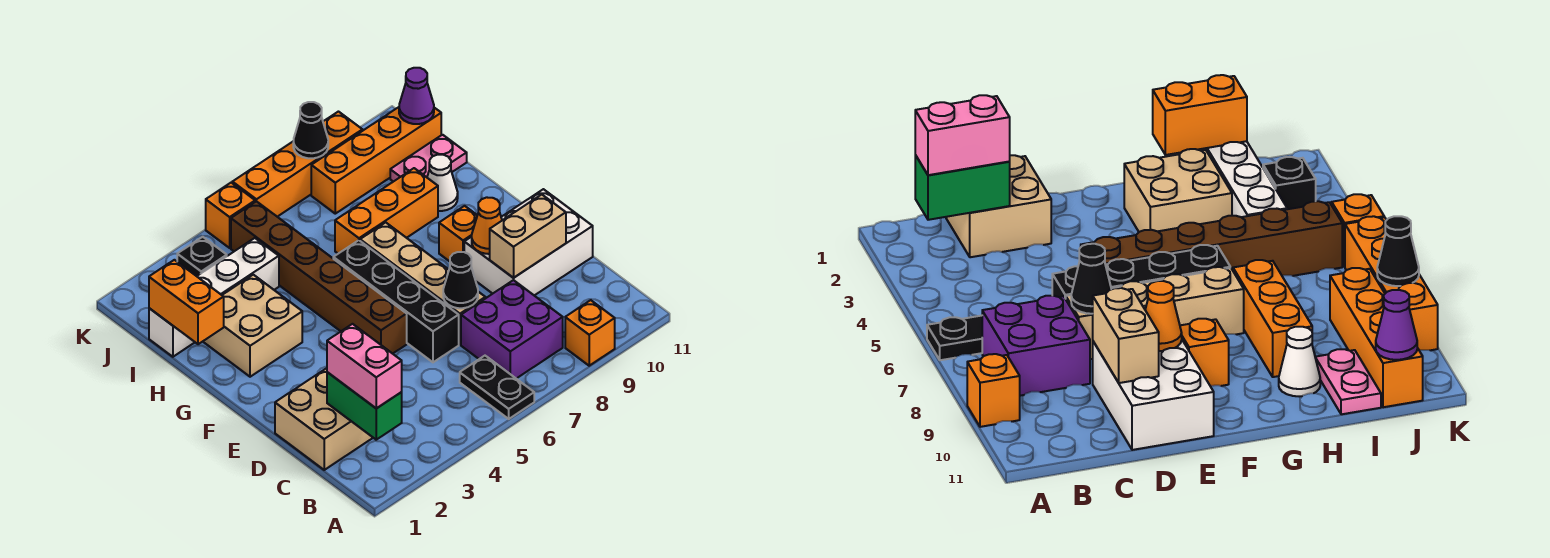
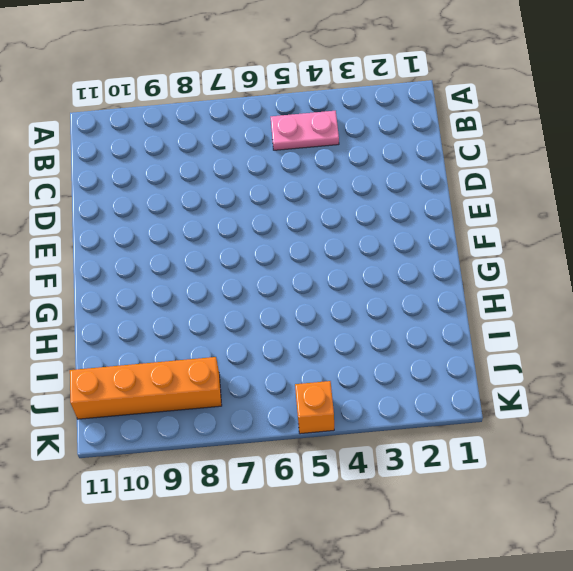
pink 1x2 plate [271,111,339,150] -> pink 1x2 plate moved to [390,135,467,182]
none -> black 1x2 plate [460,356,534,419]
none -> orange 1x1 brick [565,300,615,366]
none -> purple 2x2 brick [461,280,563,379]

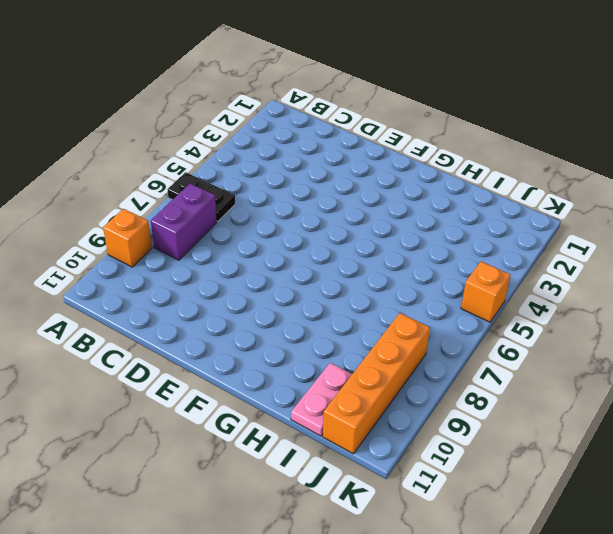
purple 1x2 brick [151,183,217,260] -> purple 2x2 brick [461,280,563,379]
none -> tan 2x2 brick [275,368,373,470]
none -> black 1x4 brick [333,240,459,362]
none -> tan 1x4 brick [360,222,485,345]

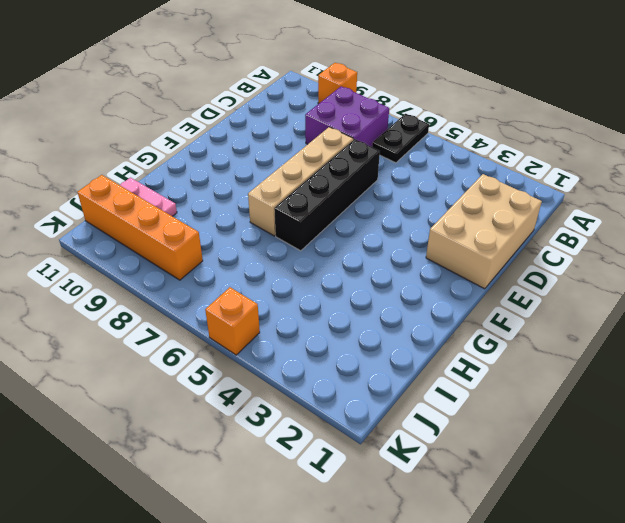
tan 2x3 brick [426,174,542,289] -> tan 2x2 brick [275,368,373,470]
none -> white 2x3 brick [464,189,593,296]
none -> brown 1x6 brick [231,201,407,354]
none -> orange 1x1 brick [439,206,477,261]

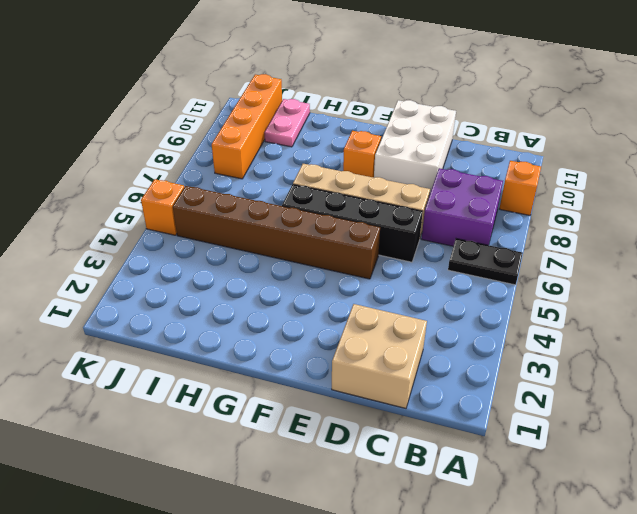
none -> tan 2x2 brick [203,275,302,377]
none -> orange 1x3 brick [335,168,438,254]
none -> white 1x1 cone [427,155,458,211]

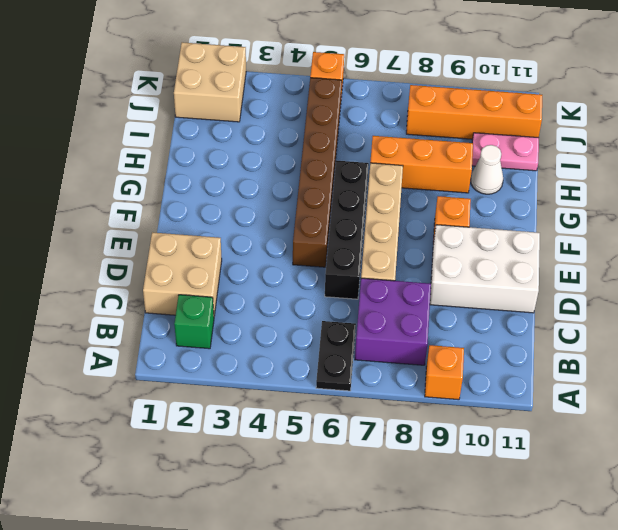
green 1x1 brick [174,295,214,349] -> none
tan 2x2 brick [174,42,246,122] -> tan 2x2 brick moved to [203,275,302,377]
none -> white 1x4 brick [149,238,279,357]
none -> black 1x1 brick [177,237,227,276]
none -> orange 1x4 brick [232,112,362,217]

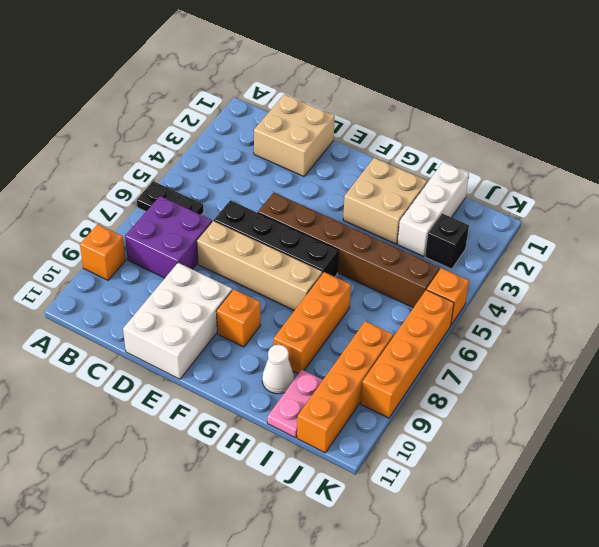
white 1x3 brick [398,162,469,257] -> white 1x4 brick [149,238,279,357]
none -> green 1x2 brick [327,372,402,440]
none -> black 1x1 cone [443,252,478,308]
none -> tan 1x2 brick [490,195,566,278]

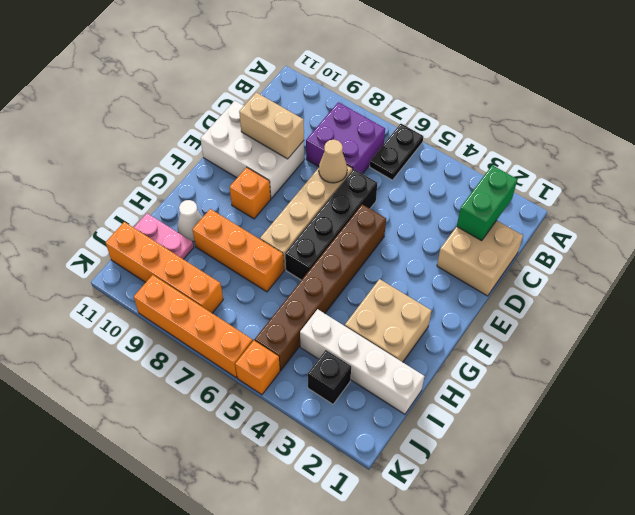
tan 1x1 cone [319,140,347,183] -> black 1x1 cone [443,252,478,308]
none -> orange 1x1 brick [565,300,615,366]
none -> orange 1x1 cone [472,197,502,254]
none -> orange 1x2 brick [149,260,224,344]

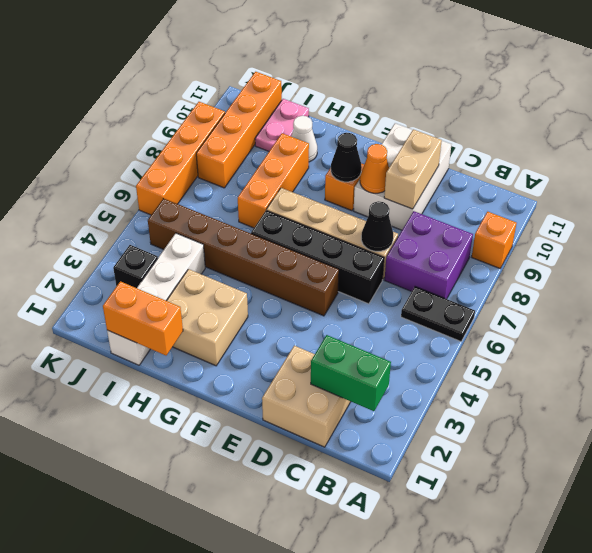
black 1x1 cone [331,133,362,182] -> black 1x1 cone moved to [293,102,328,158]
none -> orange 1x1 brick [206,183,255,248]
none -> purple 1x1 cone [399,68,434,124]
none -> pink 1x2 brick [327,324,402,408]

